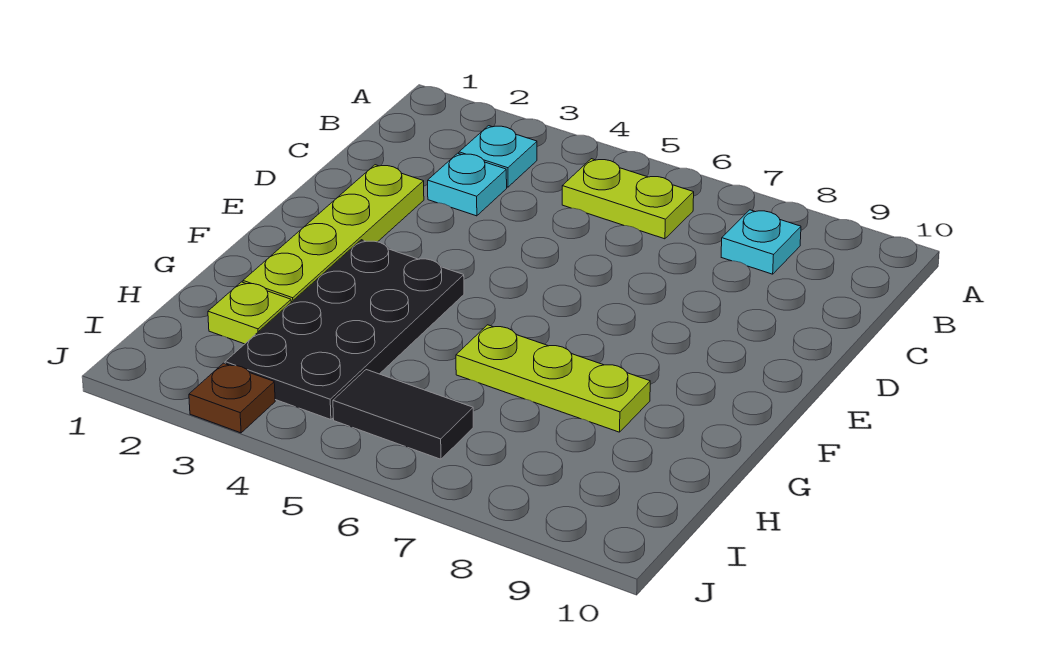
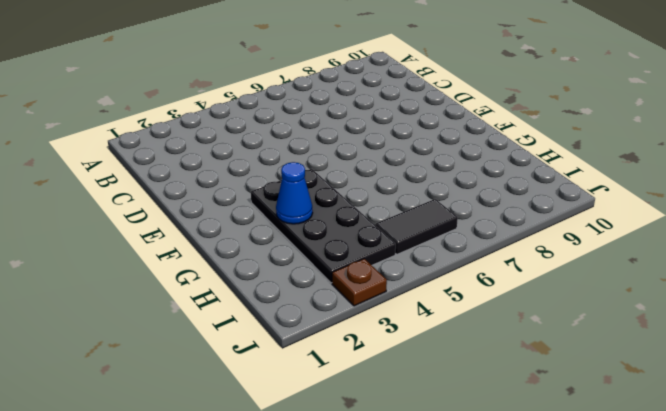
blue 1x1 cone [276,162,313,224] -> none
none -> cyan 1x1 plate [459,126,537,187]
none -> lime 1x2 plate [562,159,694,239]

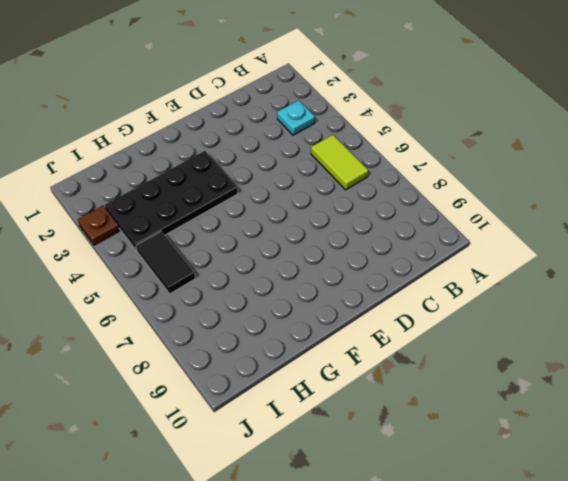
lime 1x2 tile [311,135,368,190] -> lime 1x2 plate [562,159,694,239]
none -> cyan 1x1 plate [721,210,801,274]
none -> cyan 1x1 plate [428,153,507,216]

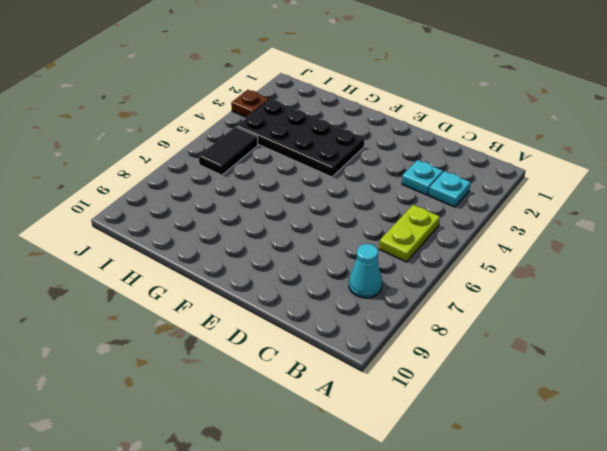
cyan 1x1 cone [349,244,382,298] -> cyan 1x1 plate [721,210,801,274]
none -> lime 1x4 plate [243,165,424,302]
none -> lime 1x3 plate [456,325,650,432]

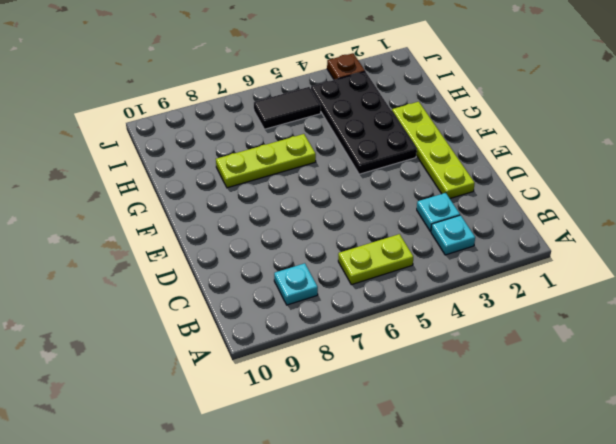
none -> lime 1x1 plate [208,282,291,344]

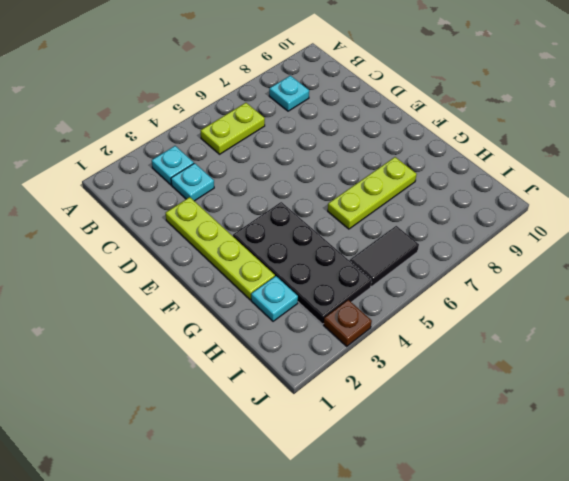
cyan 1x1 plate [251,276,298,321] -> lime 1x1 plate [208,282,291,344]

